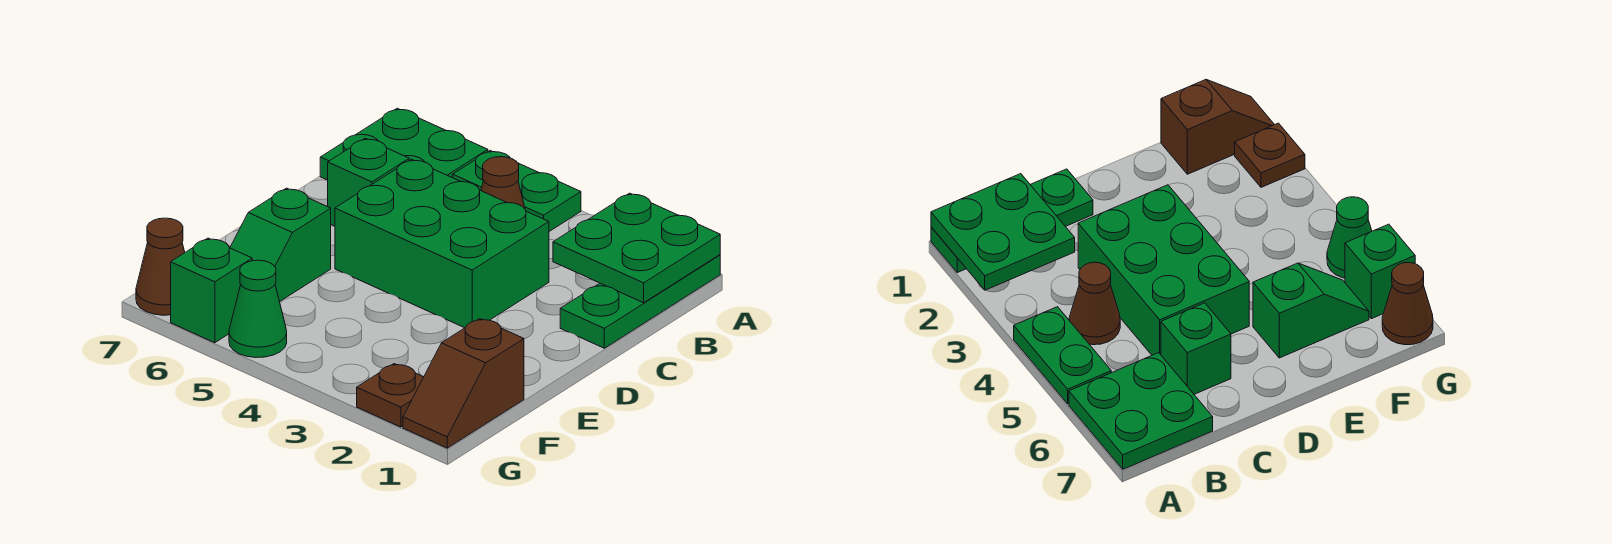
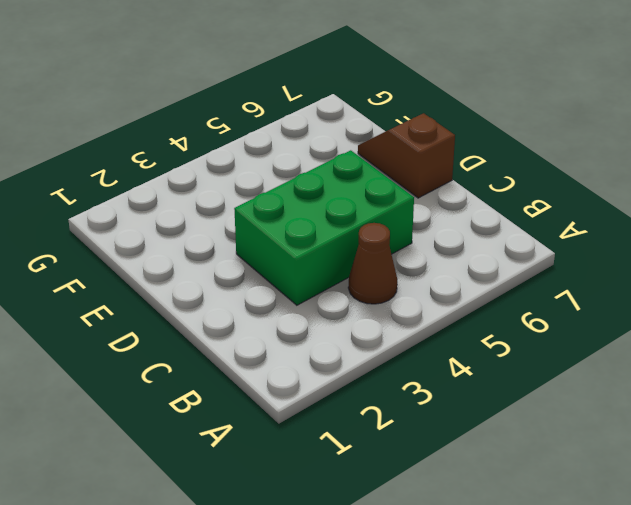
brown 1x2 slope [358,113,455,198] -> brown 1x2 slope moved to [403,319,524,448]
none -> green 1x3 plate [560,255,720,348]
none -> green 1x2 plate [453,151,581,231]
none -> green 2x2 plate [320,108,488,180]

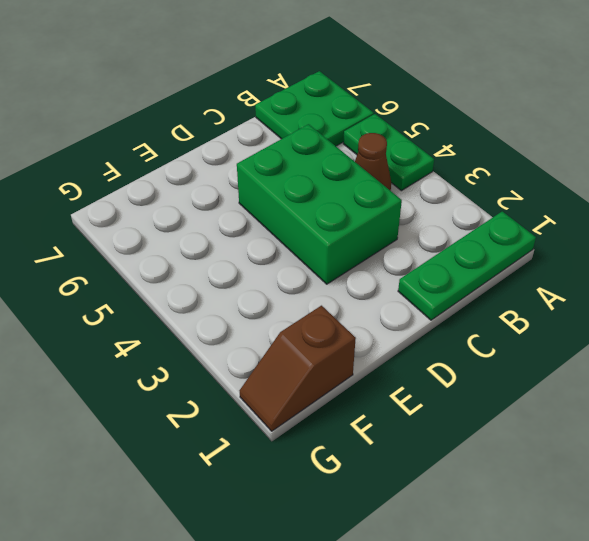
none -> green 1x1 brick [328,138,409,226]
none -> green 1x2 slope [230,188,331,302]
none -> brown 1x1 plate [357,364,423,427]

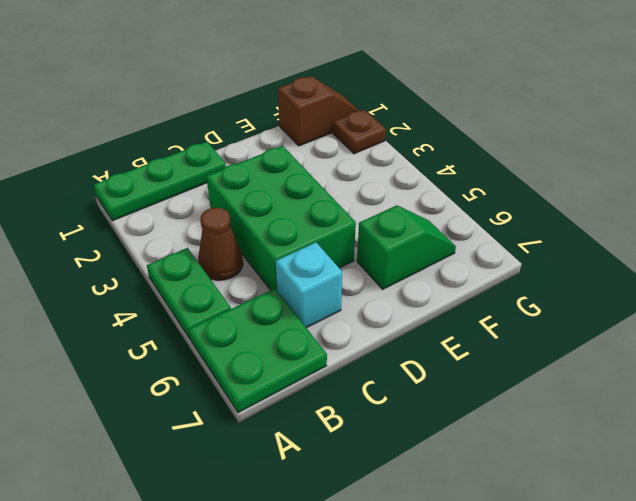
cyan 1x1 brick [276,243,342,328] -> green 1x1 brick [328,138,409,226]
none -> green 1x1 cone [229,260,287,358]
none -> green 1x1 brick [171,238,252,343]
none -> brown 1x1 cone [136,218,185,315]

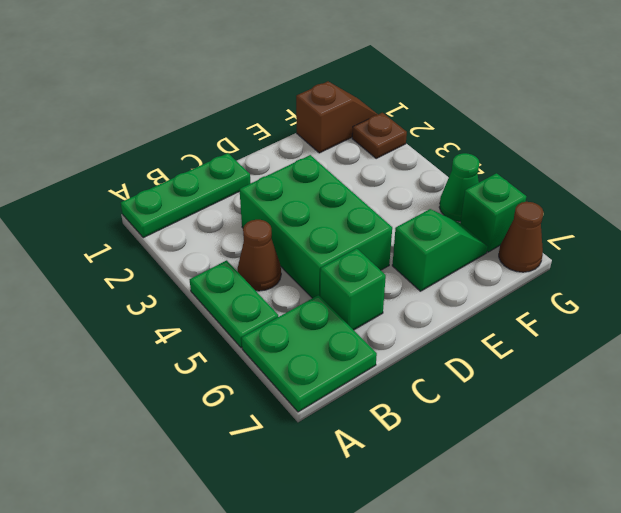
none -> green 2x2 plate [553,193,720,303]

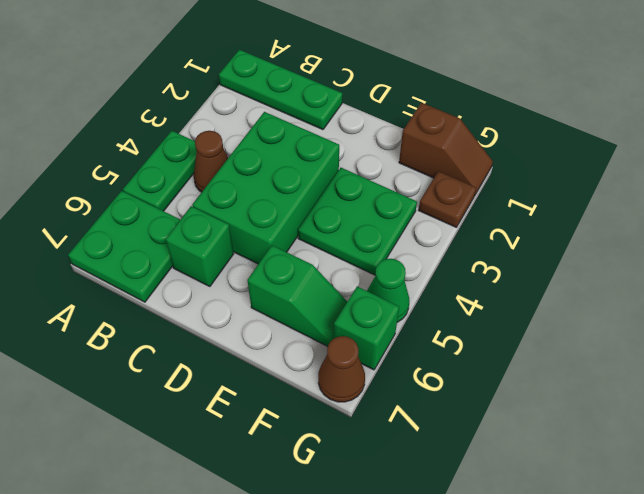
green 2x2 plate [298,168,417,275] -> green 2x2 plate moved to [553,193,720,303]

